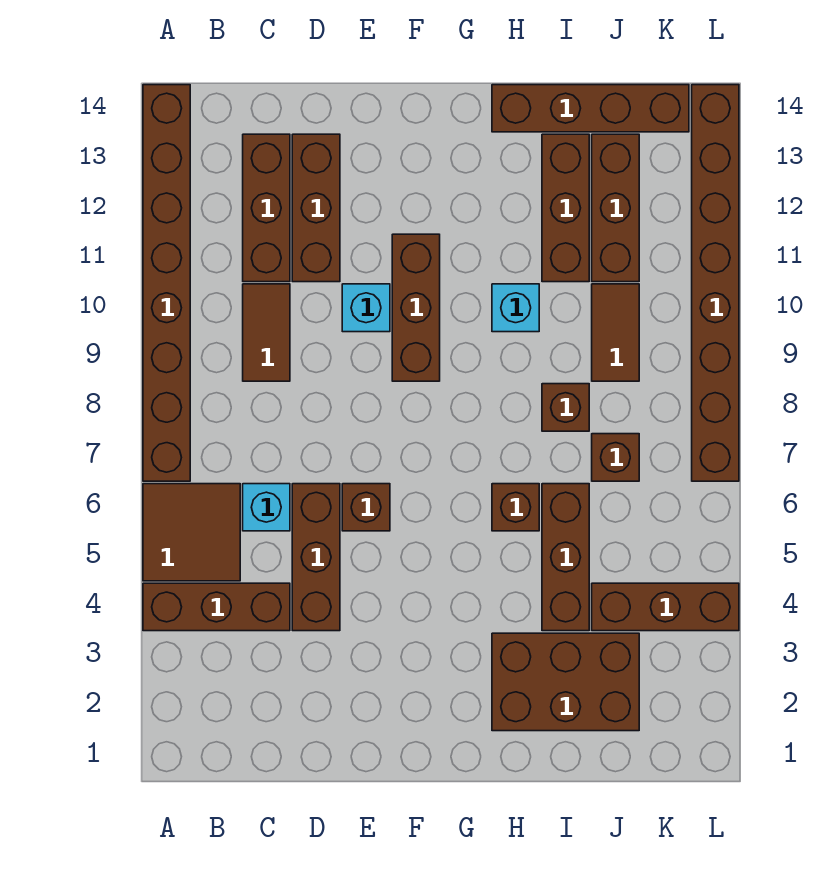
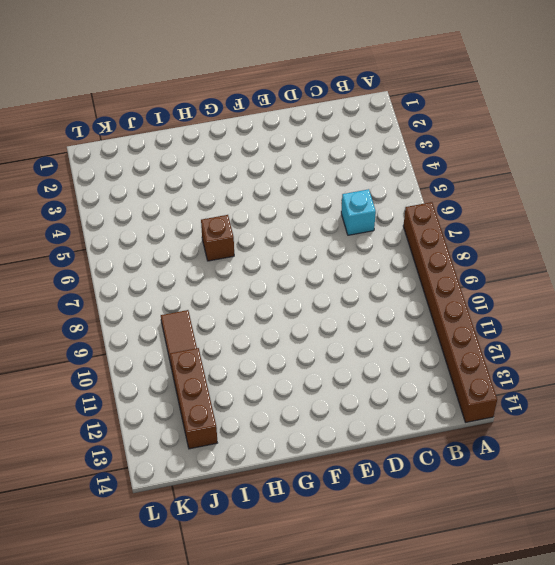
none -> brown 1x3 brick [143,583,290,631]
none -> brown 2x2 tile [143,484,240,581]
none -> brown 1x2 tile [243,284,290,381]

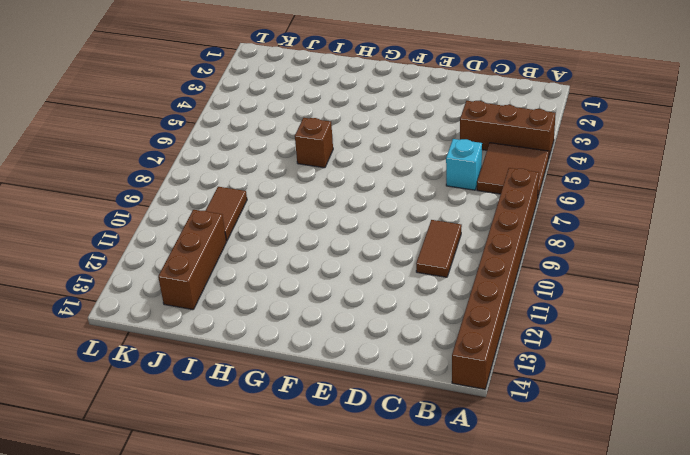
none -> brown 1x3 brick [243,134,290,282]
none -> brown 1x3 brick [292,484,340,631]
none -> brown 1x3 brick [292,134,340,282]

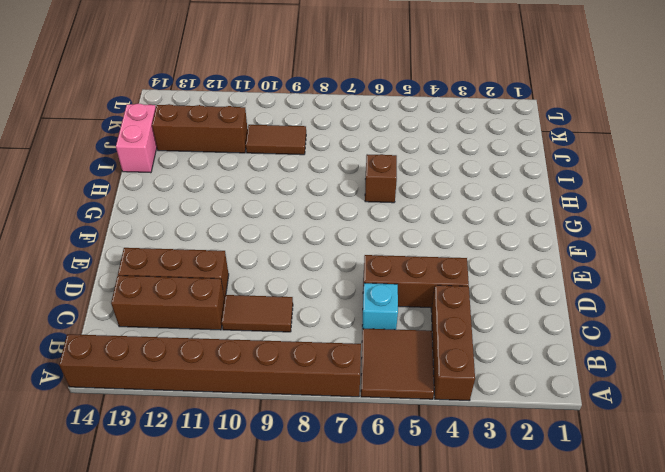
pink 1x2 brick [116,104,157,173] -> brown 1x4 brick [492,85,689,132]
none -> brown 1x1 brick [342,484,390,531]
none -> cyan 1x1 brick [342,284,390,332]
none -> brown 1x3 brick [392,234,440,381]

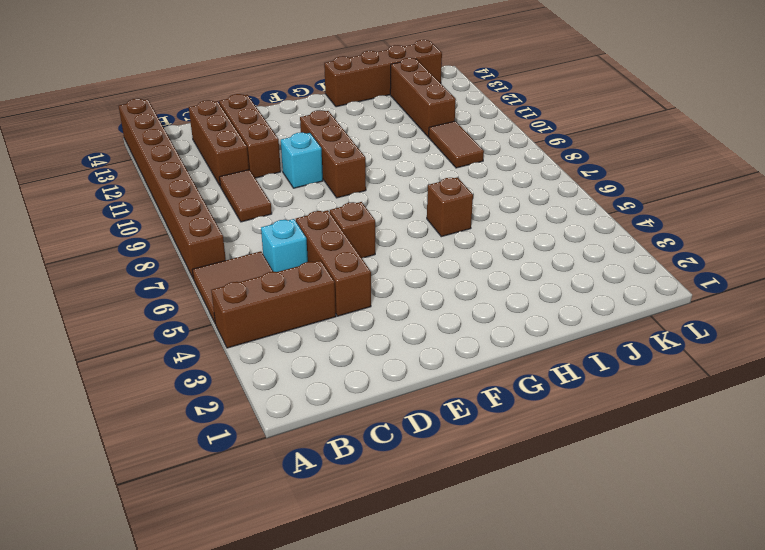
none -> brown 2x3 brick [492,633,639,731]
none -> cyan 1x1 brick [492,284,539,332]
none -> brown 1x3 brick [542,484,589,631]

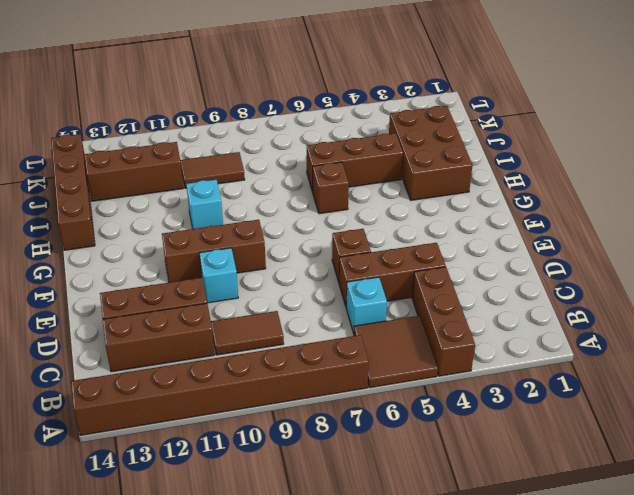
none -> brown 1x1 brick [542,384,589,431]
none -> brown 1x3 brick [542,134,589,282]
none -> brown 1x3 brick [592,583,739,631]

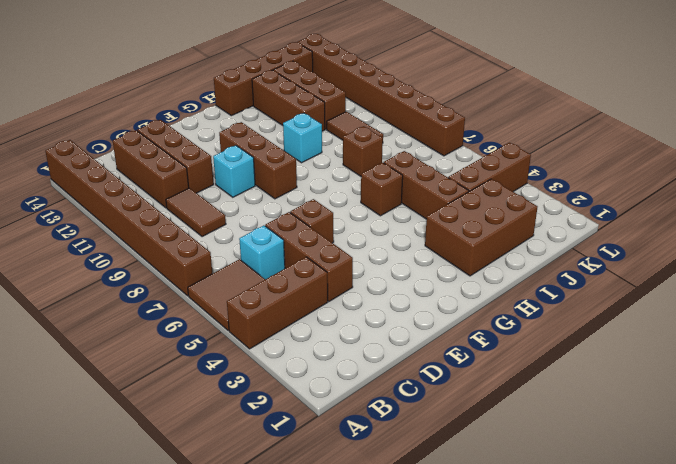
none -> brown 1x1 brick [592,434,639,481]

